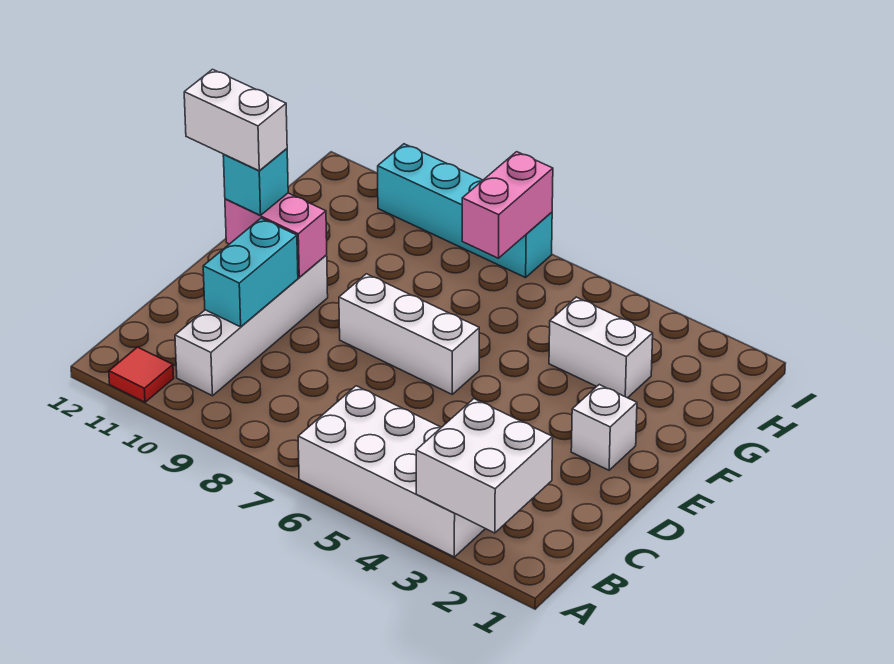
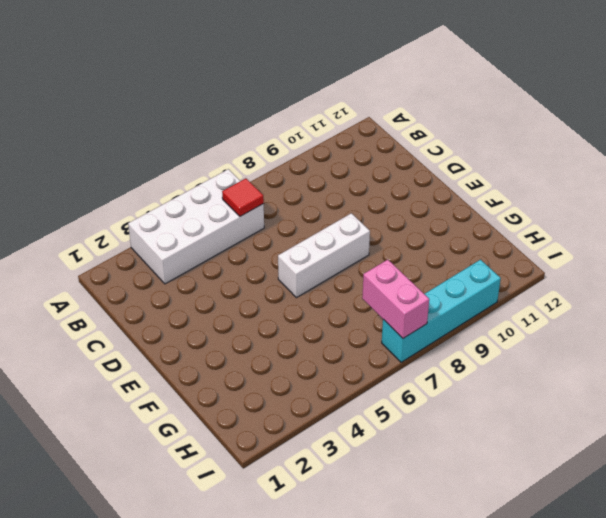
red 1x1 tile [222,178,264,216] -> red 1x1 tile moved to [109,347,174,402]
none -> white 1x4 brick [175,255,328,396]
none -> white 1x1 brick [571,385,637,470]
none -> white 1x2 brick [549,297,653,398]

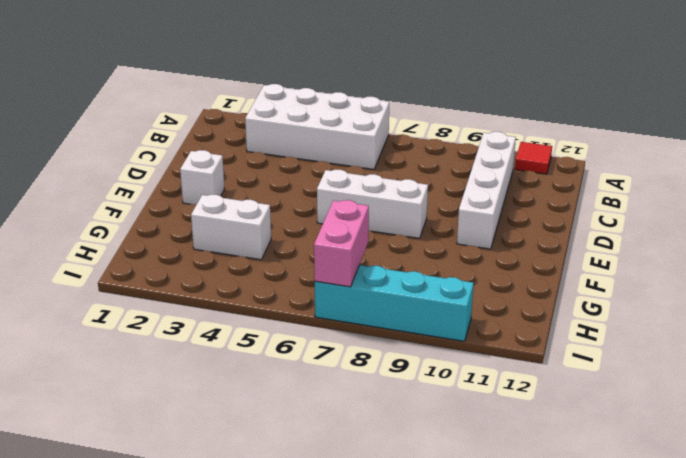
none -> white 2x2 brick [416,399,553,533]
none -> cyan 1x2 brick [203,218,298,327]
none -> pink 1x2 brick [225,193,327,277]

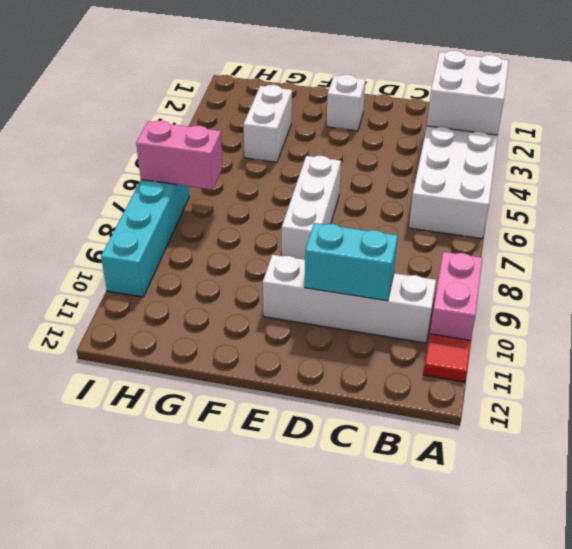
pink 1x2 brick [430,252,483,340] -> pink 1x2 brick moved to [225,193,327,277]
none -> cyan 1x1 brick [223,149,288,215]
none -> white 1x2 brick [184,69,287,171]

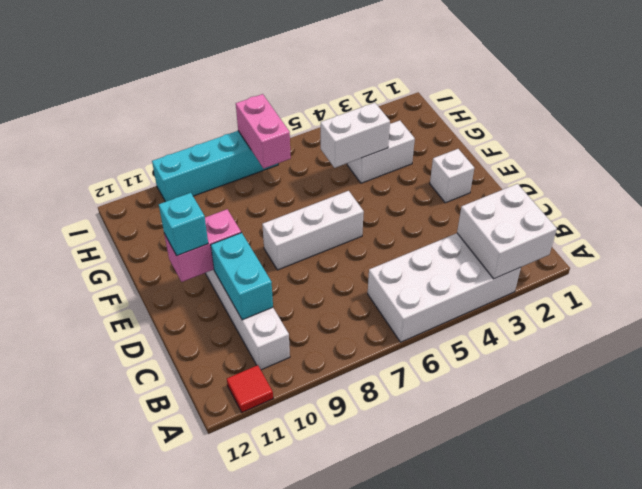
white 1x2 brick [321,103,390,168] -> white 1x2 brick moved to [184,69,287,171]

